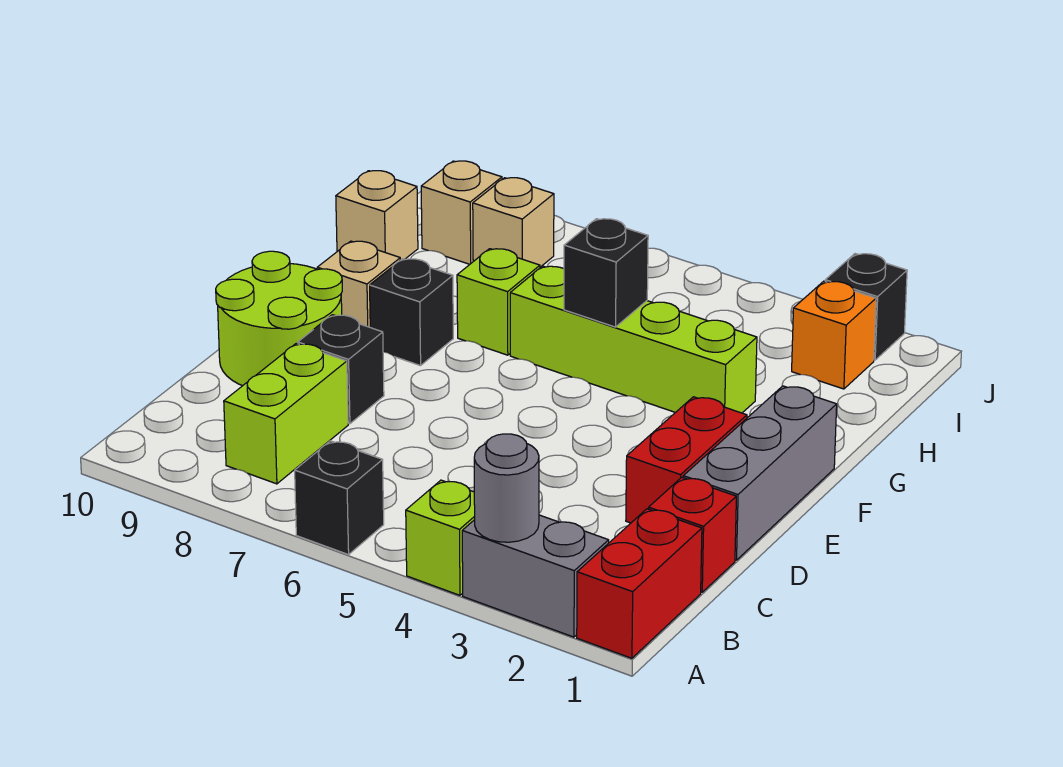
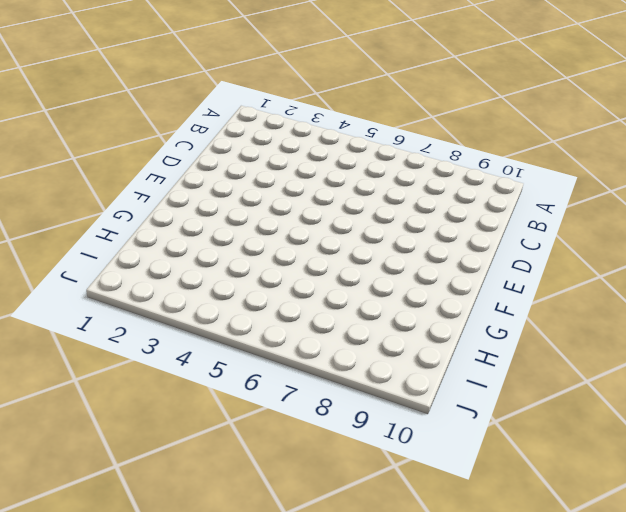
none -> red 1x2 brick [577,509,702,658]
none -> grey 1x2 brick [462,515,609,637]
none -> lime 1x1 brick [406,480,475,595]

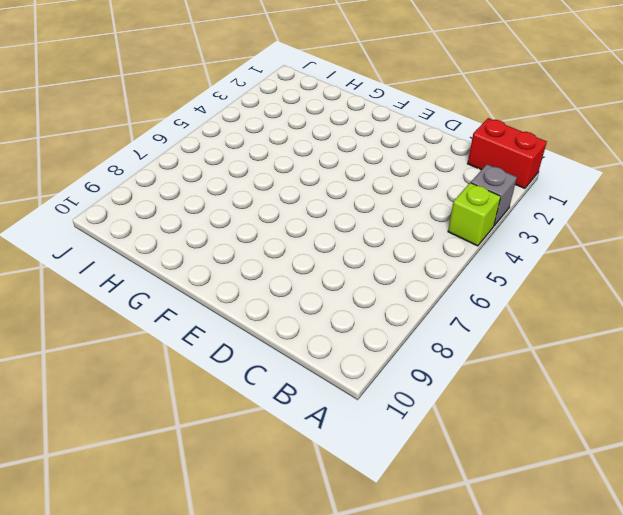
grey 1x1 brick [471,164,517,226] -> grey 1x2 brick [462,515,609,637]
none -> black 1x1 brick [295,441,384,555]
none -> lime 1x2 brick [224,343,348,484]
none -> red 1x1 brick [649,477,736,592]

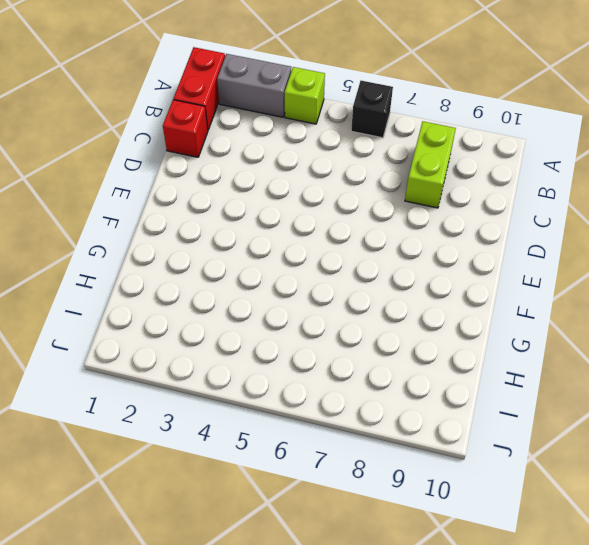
none -> grey 1x3 brick [683,386,837,560]
none -> red 1x2 brick [626,397,747,523]
none -> black 1x1 brick [298,315,384,424]

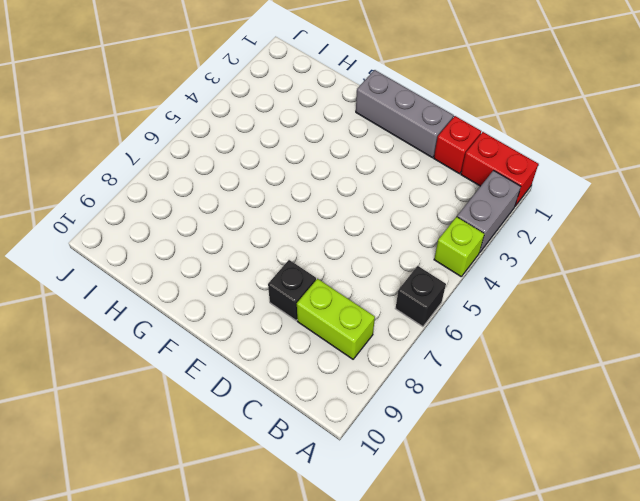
none -> red 1x2 brick [626,397,747,523]
none -> lime 2x2 round brick [216,251,342,386]
none -> black 1x1 brick [370,259,453,366]

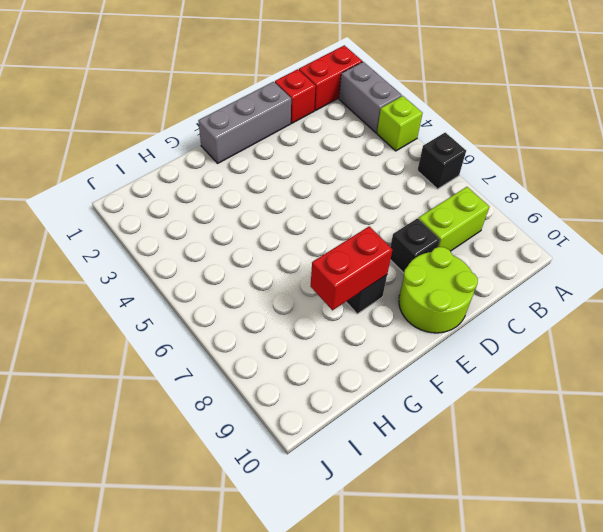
red 1x2 brick [311,226,392,310] -> red 1x2 brick moved to [626,397,747,523]
none -> tan 1x1 brick [317,241,400,327]
none -> lime 1x4 brick [510,266,757,413]
none -> lime 1x1 brick [457,249,540,355]

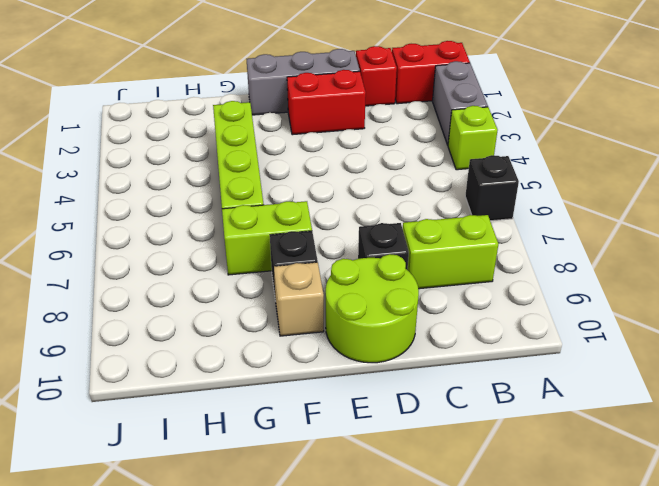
lime 1x2 brick [222,201,312,275] -> lime 1x1 brick [457,249,540,355]
none -> tan 1x1 brick [336,171,418,260]
none -> orange 1x1 brick [792,281,876,389]
none -> tan 1x1 brick [473,178,554,267]

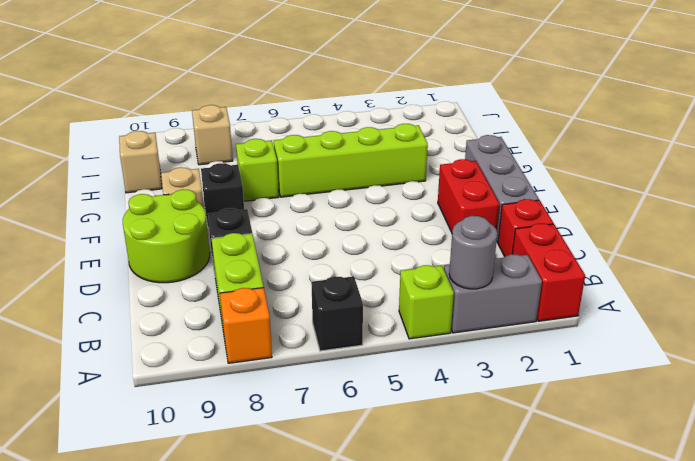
orange 1x1 brick [220,288,272,363] -> orange 1x1 brick moved to [792,281,876,389]
none -> tan 1x1 brick [421,161,502,264]
none -> black 1x1 brick [825,254,907,360]
none -> black 1x1 brick [564,219,648,327]

